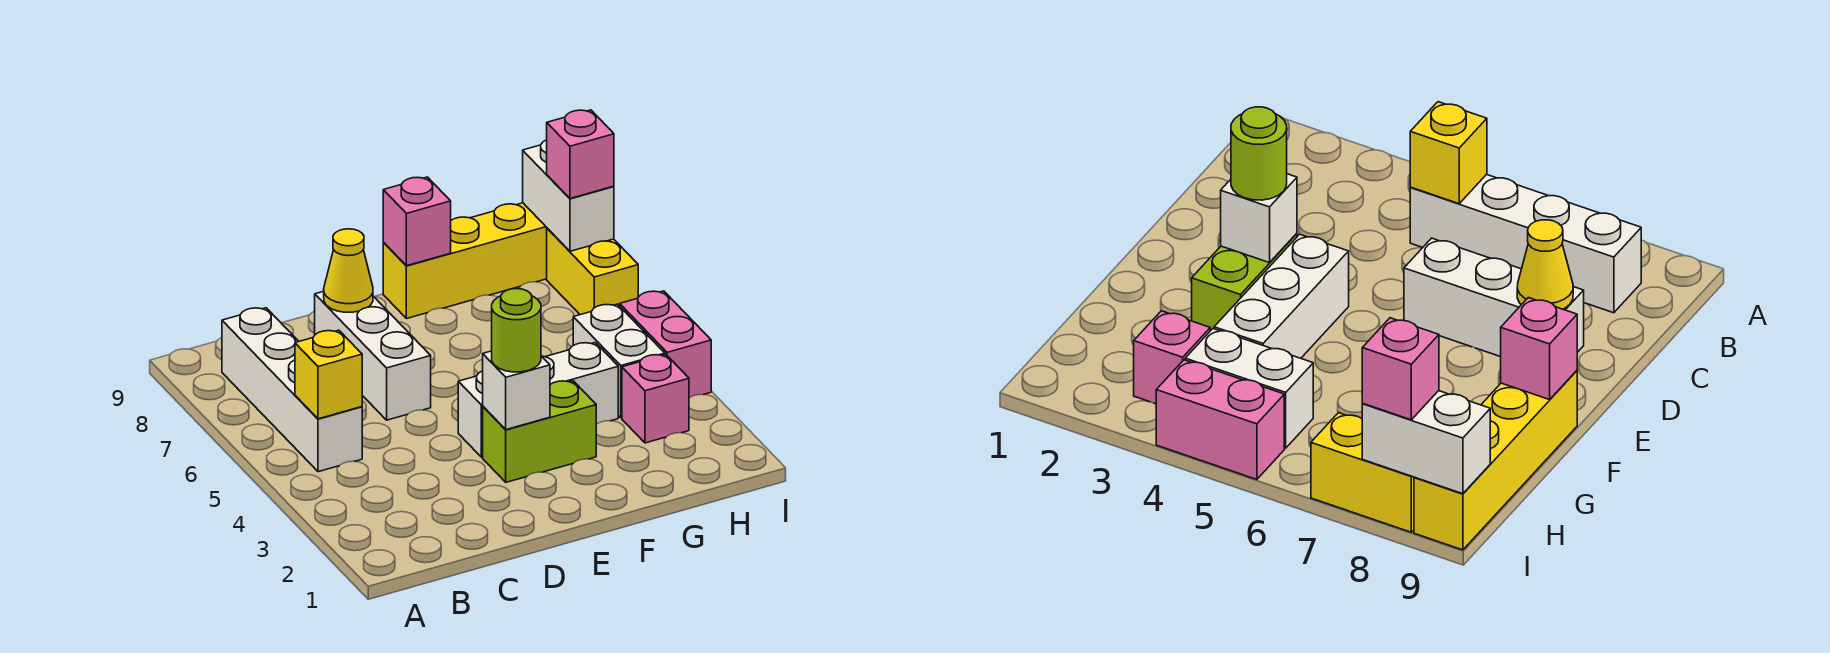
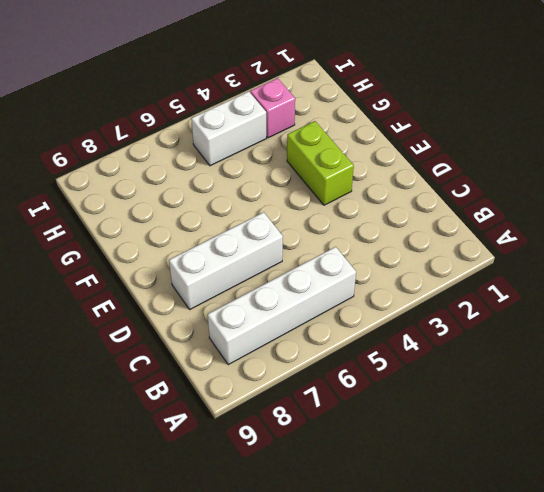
none -> white 1x3 brick [458,343,618,457]
none -> yellow 1x4 brick [383,203,547,319]
none -> pink 1x2 brick [620,291,711,398]

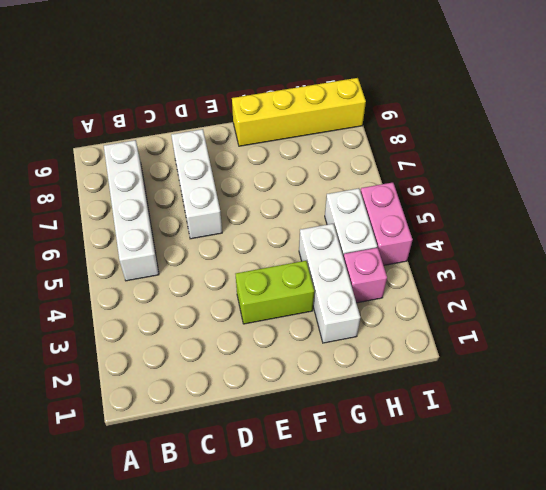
white 1x3 brick [299,224,360,343] -> white 1x3 brick turned to [458,343,618,457]
none -> yellow 1x2 brick [547,228,638,315]
none -> yellow 1x1 brick [295,330,362,419]
none -> yellow 1x1 cone [324,229,373,312]

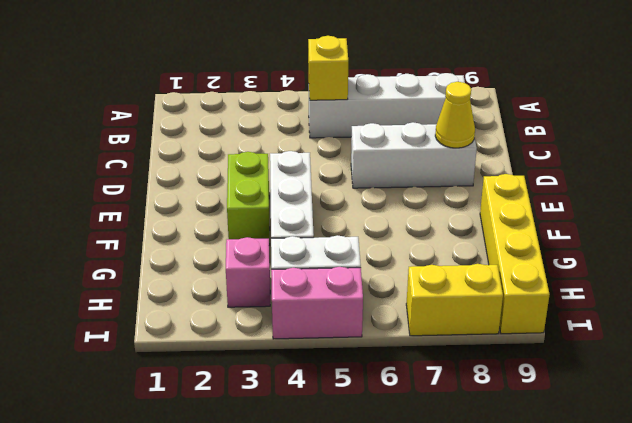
none -> white 1x1 brick [483,351,550,430]
none -> pink 1x1 brick [383,177,451,266]
none -> white 1x2 brick [523,140,614,251]

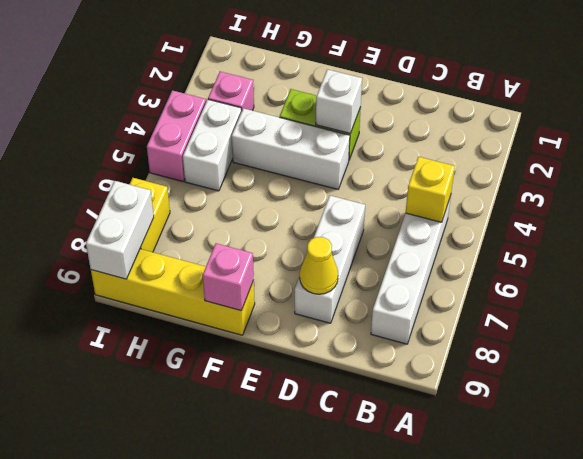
none -> lime 1x1 round brick [492,289,541,372]
none -> pink 1x1 brick [547,110,614,199]

